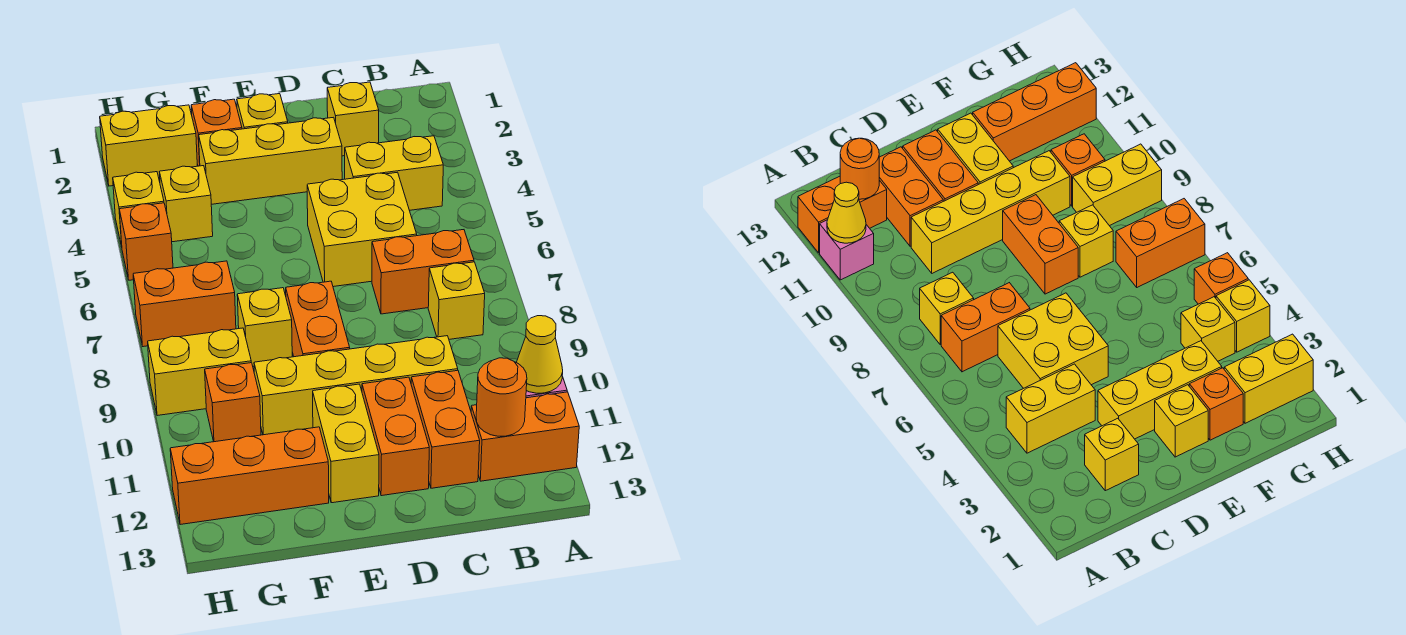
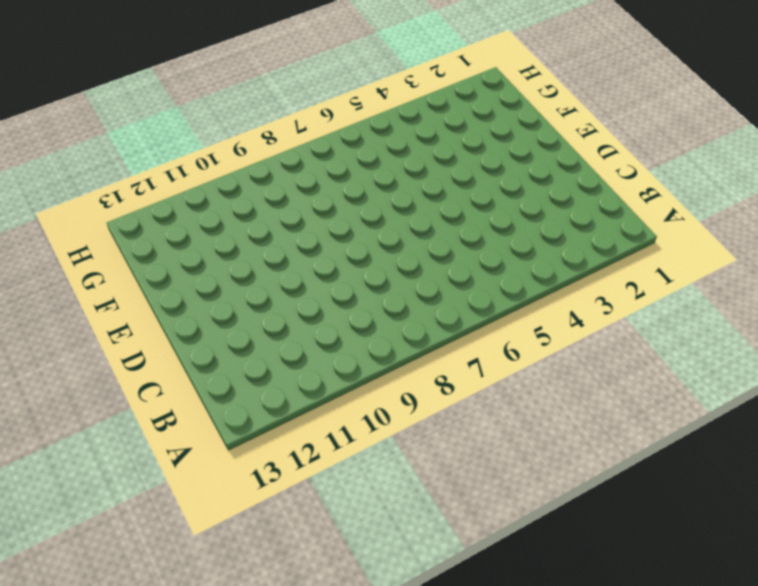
none -> pink 1x1 brick [820,220,874,280]
none -> orange 1x2 brick [471,392,579,481]
none -> yellow 1x2 brick [345,136,443,210]

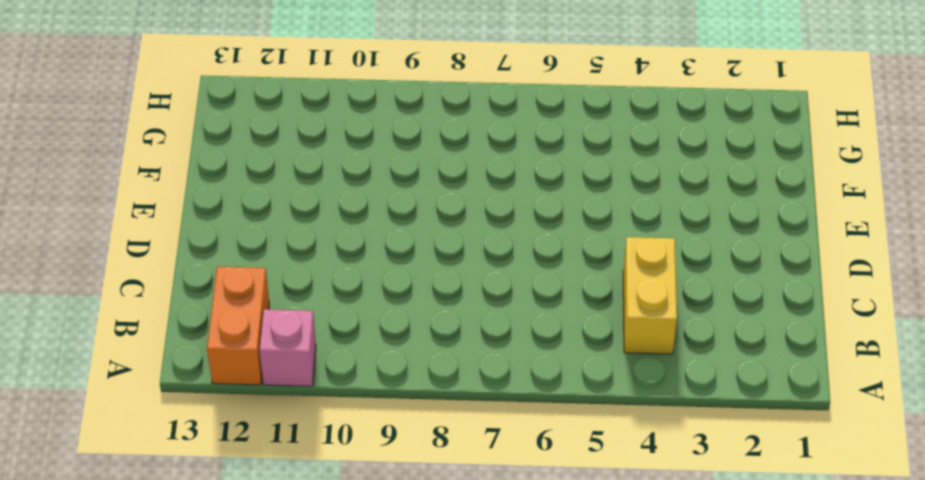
none -> orange 1x2 brick [372,230,474,314]
none -> yellow 1x1 brick [428,262,485,339]
none -> yellow 1x1 brick [327,82,379,156]

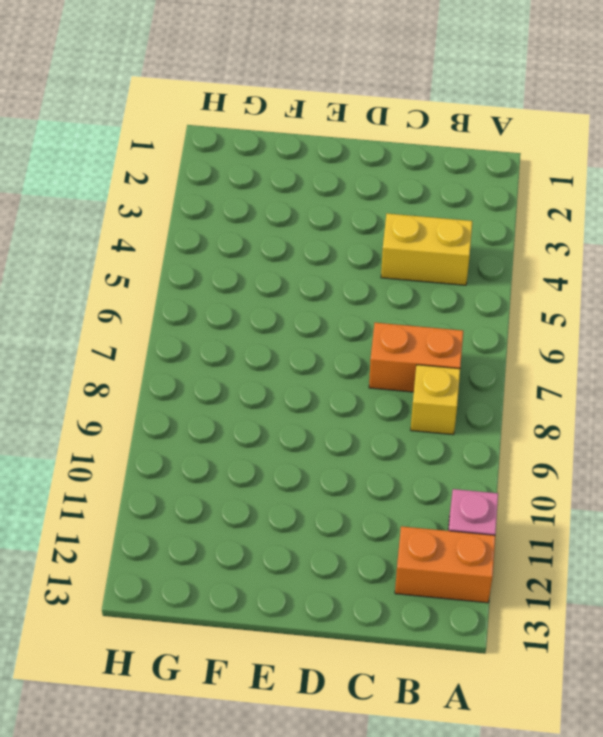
none -> yellow 1x1 brick [327,82,379,156]
none -> yellow 2x2 brick [307,172,417,287]
none -> yellow 1x4 brick [254,336,458,435]

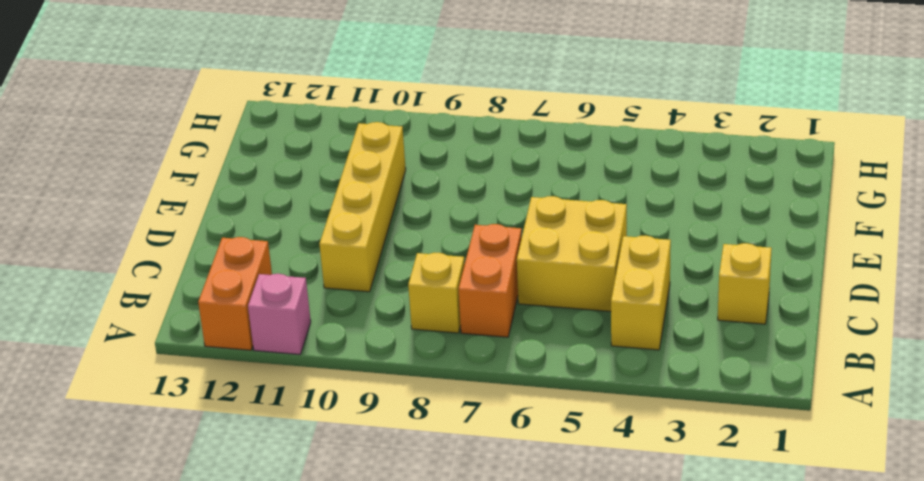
none -> orange 1x2 brick [411,370,480,488]
none -> yellow 1x3 brick [199,117,342,204]
none -> orange 1x2 brick [362,377,429,496]

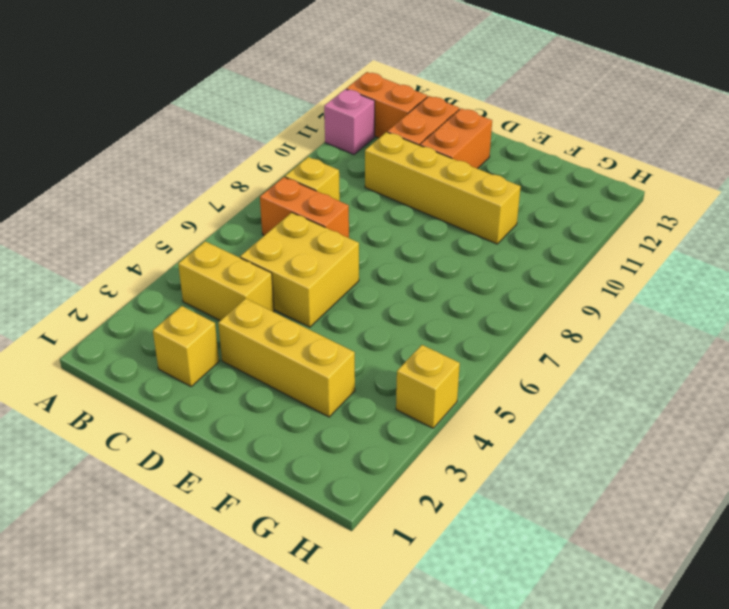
none -> yellow 1x1 brick [237,94,288,129]
none -> orange 1x2 brick [286,281,350,357]
none -> yellow 1x2 brick [313,384,379,503]

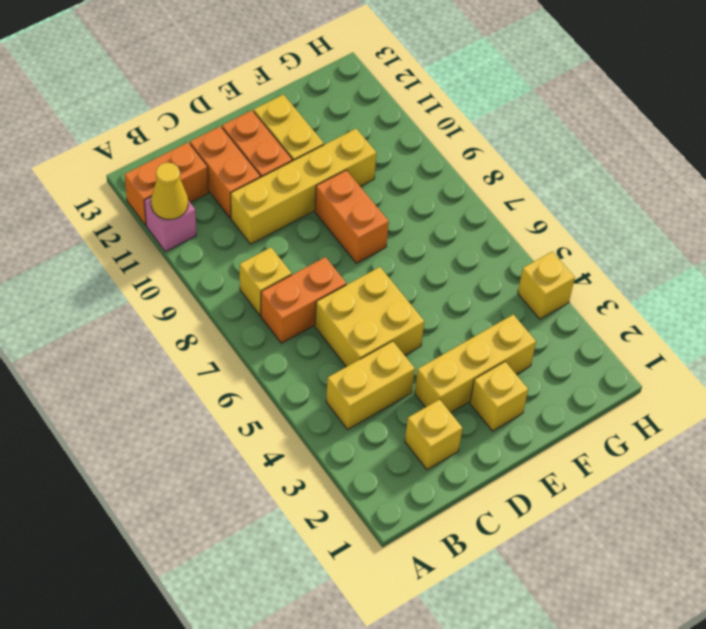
none -> orange 1x1 brick [191,99,242,166]
none -> yellow 1x1 brick [237,288,292,366]
none -> orange 1x3 brick [170,427,329,525]

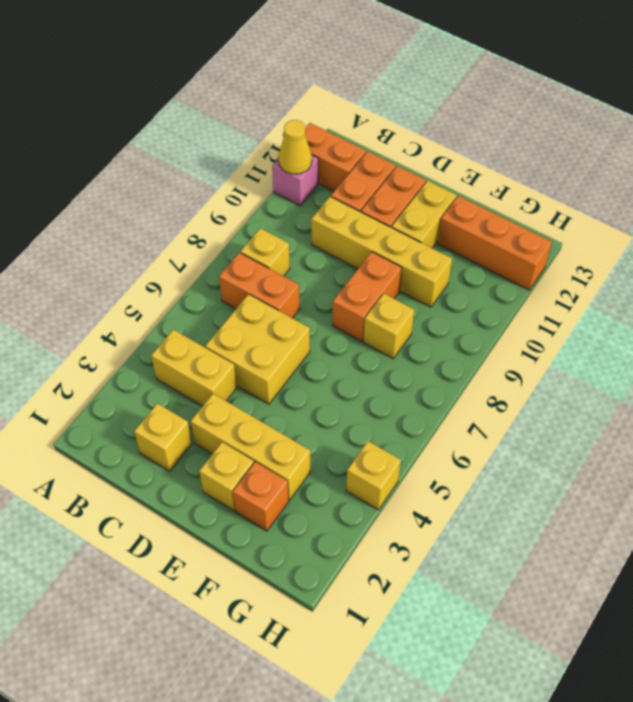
none -> yellow 1x2 brick [100,105,197,186]
none -> yellow 1x1 brick [160,166,213,242]
none -> orange 1x2 brick [133,261,236,347]

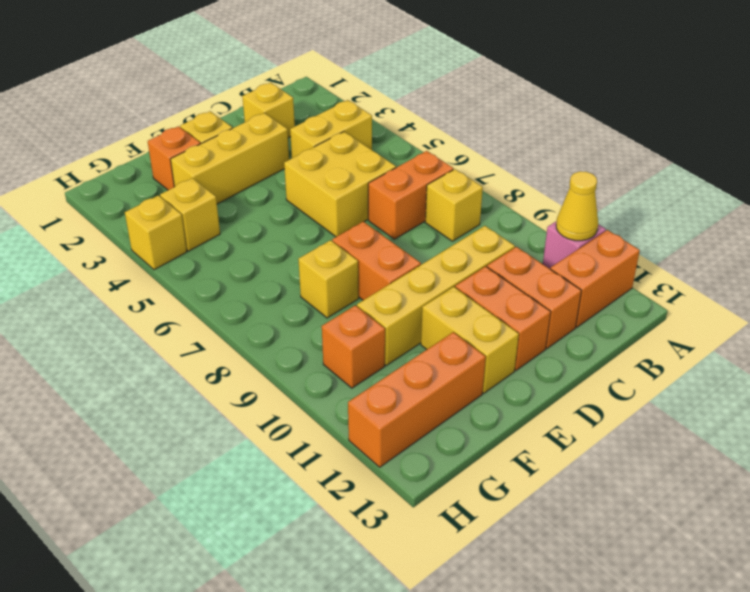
none -> yellow 1x2 brick [100,105,197,186]
none -> orange 1x2 brick [133,261,236,347]
none -> yellow 1x2 brick [148,328,251,416]

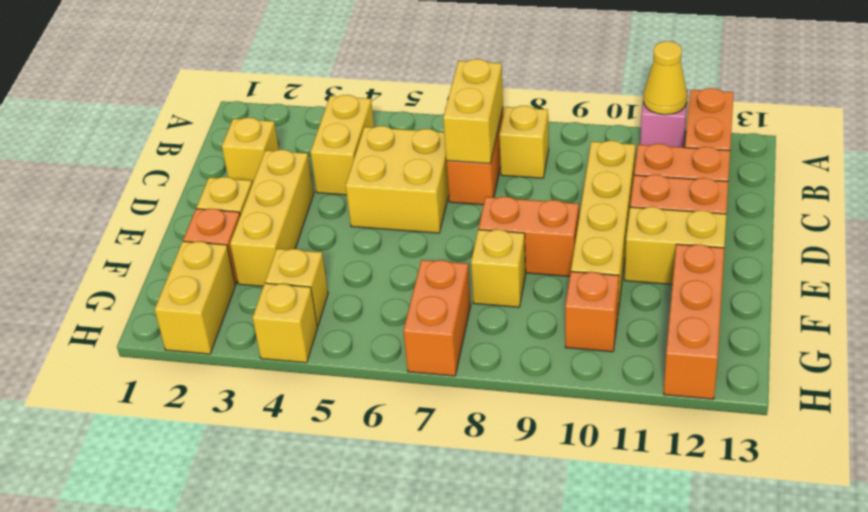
yellow 1x2 brick [443,59,503,164] -> yellow 1x2 brick moved to [148,328,251,416]
none -> orange 1x1 brick [119,203,173,280]
none -> orange 1x1 round brick [476,358,527,436]

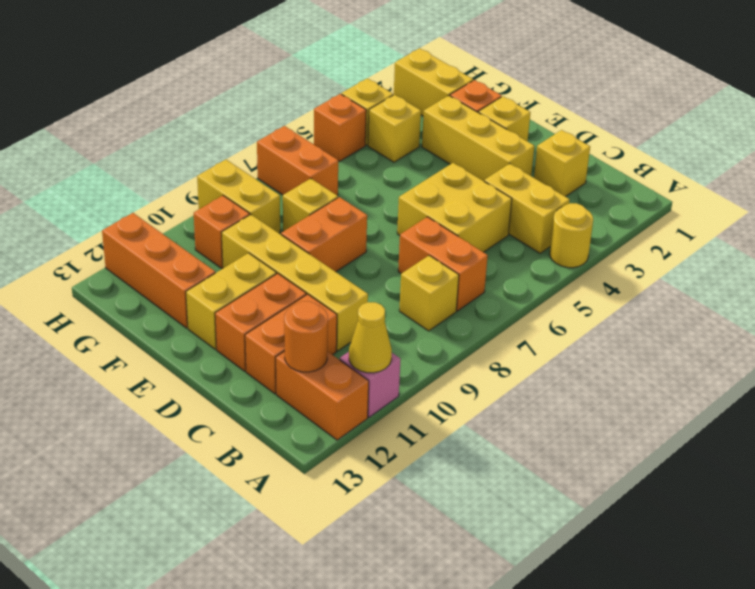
yellow 1x1 round brick [550,203,593,268] -> none

